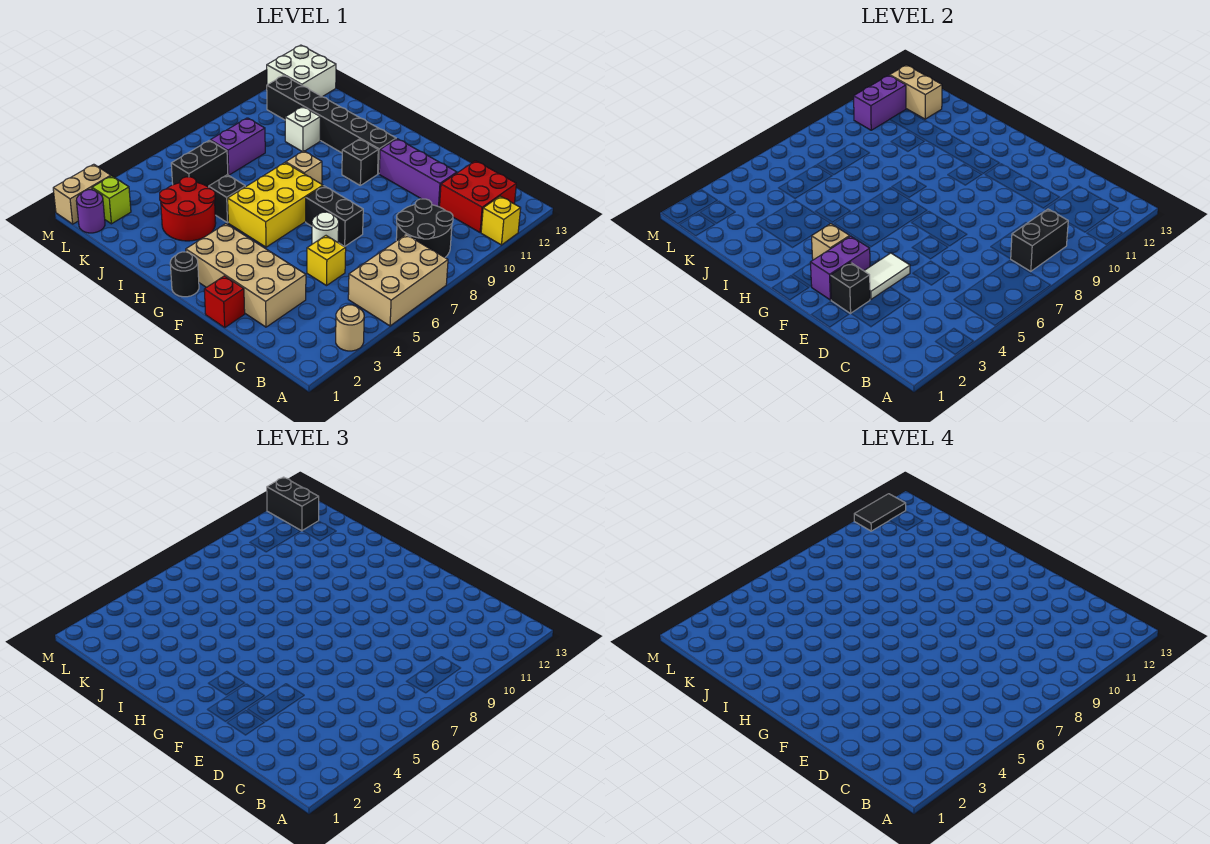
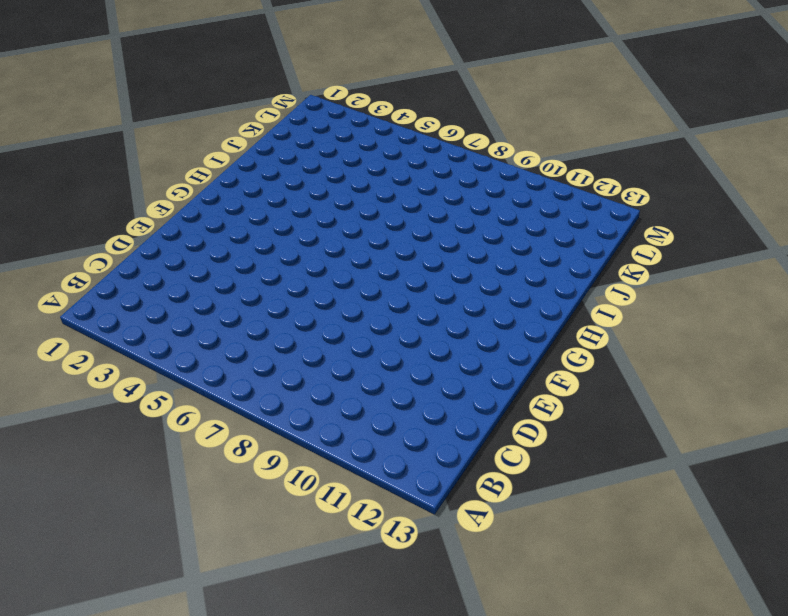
none -> tan 1x1 round brick [336,305,364,351]
none -> tan 2x3 brick [348,235,448,326]
none -> yellow 1x1 brick [481,196,521,245]
none -> black 2x2 round brick [396,199,453,257]

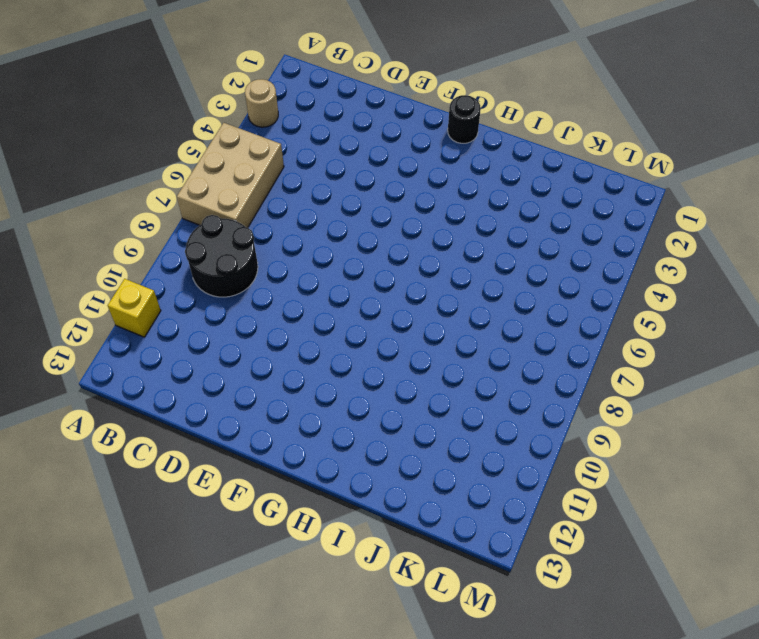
none -> red 2x2 brick [440,161,516,232]
none -> tan 2x4 brick [186,224,306,327]
none -> yellow 1x1 brick [307,236,346,286]
none -> purple 1x3 brick [379,139,457,207]

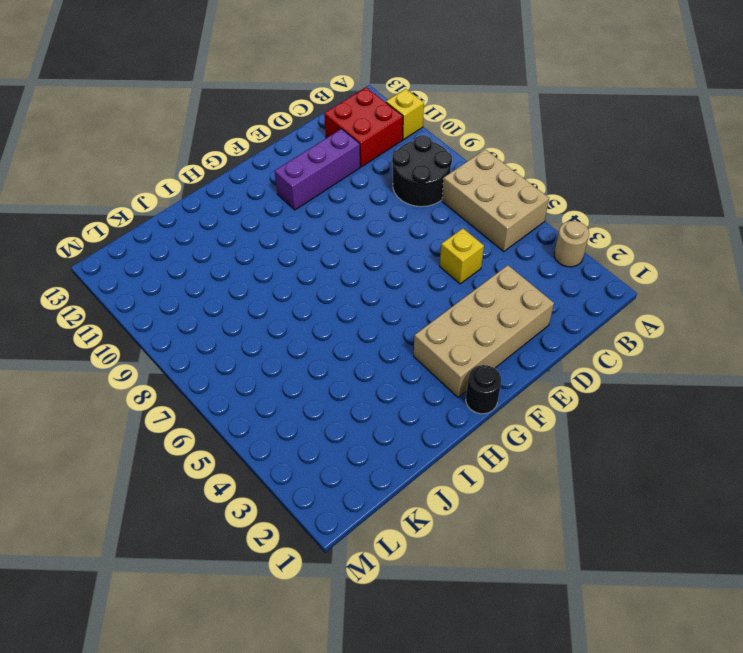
none -> red 1x1 brick [204,276,245,327]
none -> white 1x1 round brick [312,212,339,244]
none -> black 1x2 brick [306,186,363,247]
none -> yellow 2x3 brick [228,163,323,247]

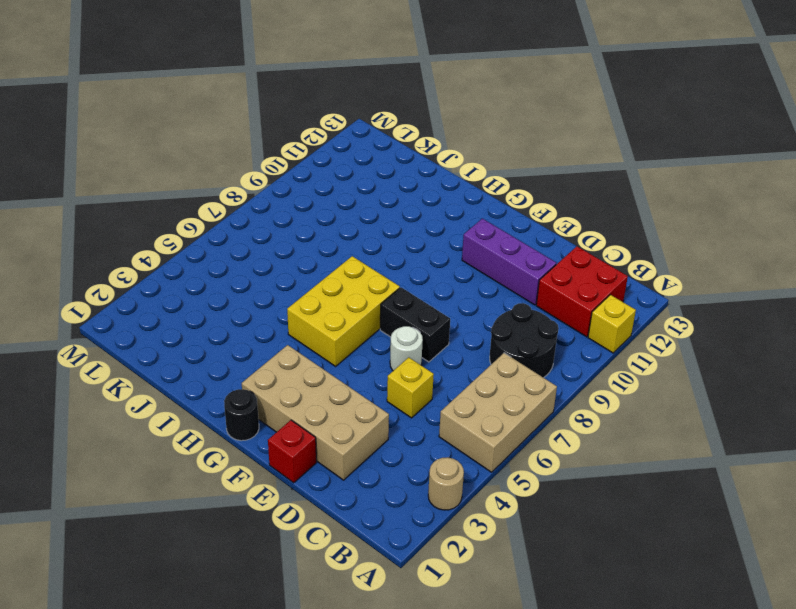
none -> black 1x1 brick [342,139,378,185]
none -> black 1x6 brick [267,75,396,174]
none -> tan 1x1 brick [286,151,322,184]
none -> red 2x2 round brick [160,177,216,241]

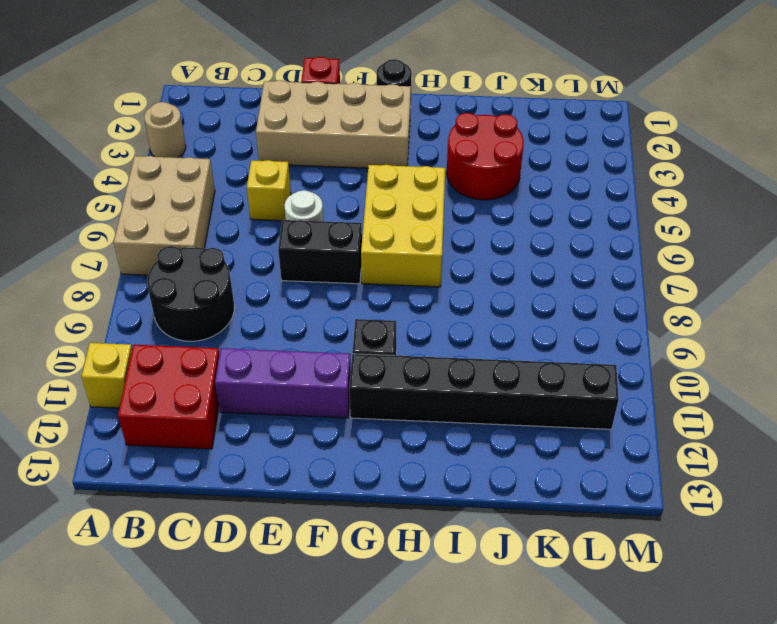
none -> tan 1x1 brick [286,151,322,184]
none -> black 1x1 brick [209,175,245,223]
none -> white 1x1 brick [285,107,320,151]
none -> black 1x2 brick [171,140,228,187]

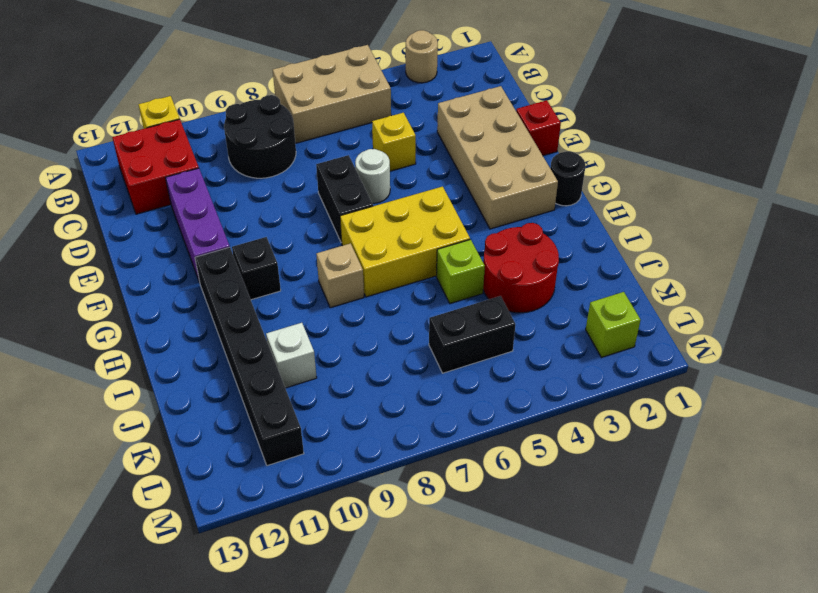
lime 1x1 brick [437,240,485,304] -> black 1x1 brick [209,175,245,223]
none -> purple 1x2 brick [210,118,265,175]
none -> purple 1x1 round brick [76,190,105,233]
none -> white 2x2 brick [267,45,336,97]
none -> tan 1x2 brick [53,164,111,224]

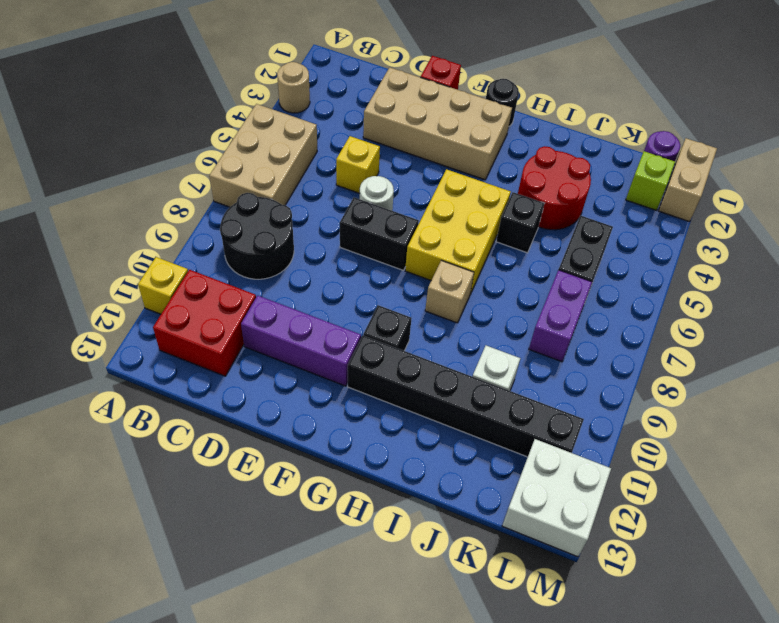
none -> black 1x2 brick [1011,209,1068,271]
none -> black 1x1 brick [831,262,870,313]
none -> white 1x2 tile [864,253,910,299]
none -> purple 1x2 brick [810,236,870,300]

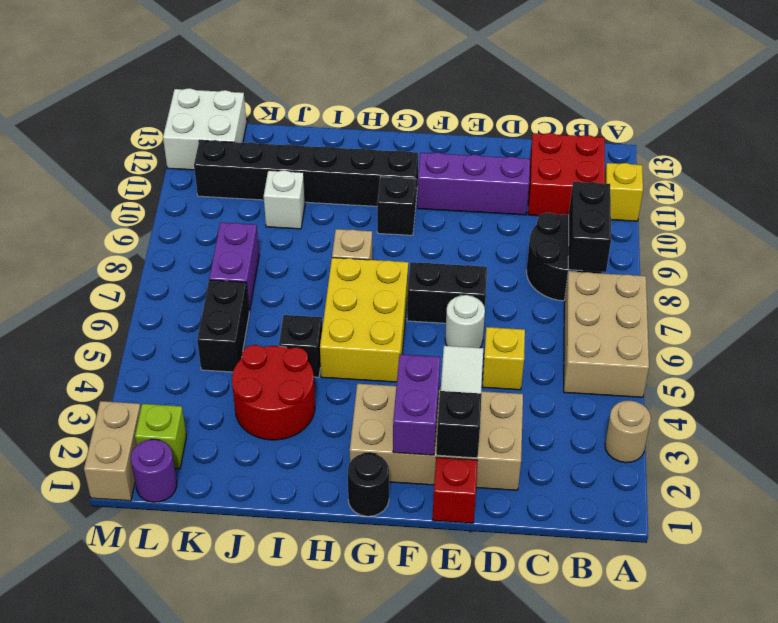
none -> tan 1x1 brick [812,224,850,260]
none -> tan 1x2 brick [890,65,942,119]
none -> purple 1x2 brick [854,75,906,130]
none -> black 1x2 brick [267,477,319,531]

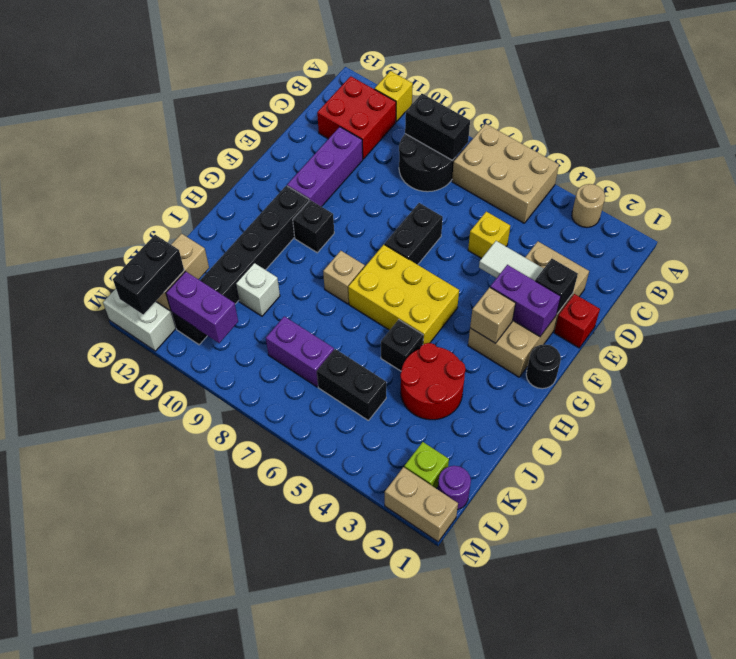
none -> white 1x1 round brick [312,212,339,244]
none -> black 1x2 tile [854,494,906,531]

